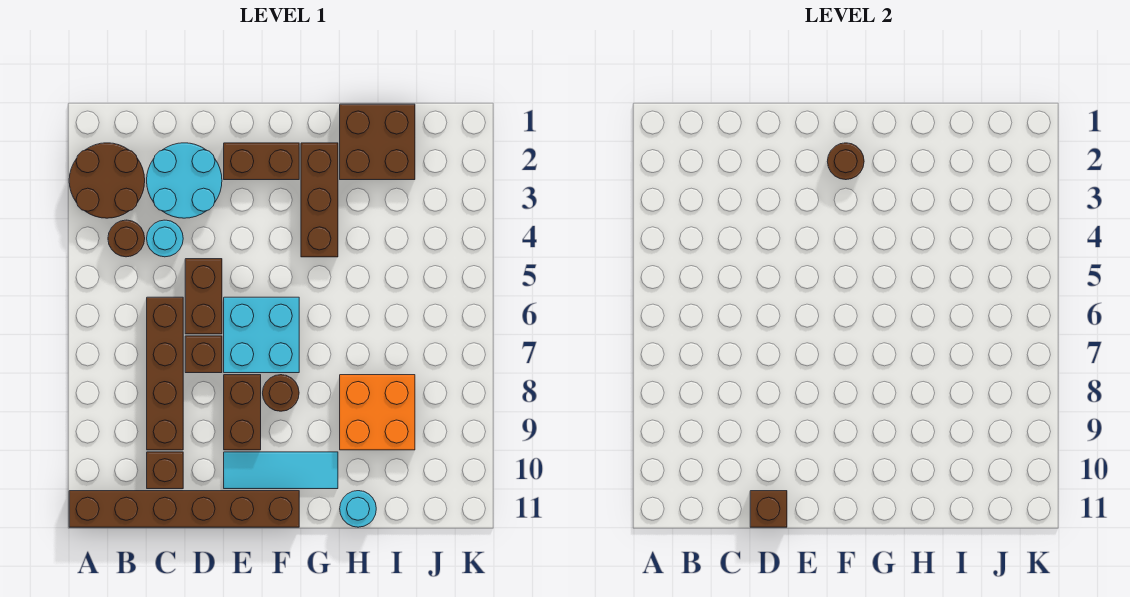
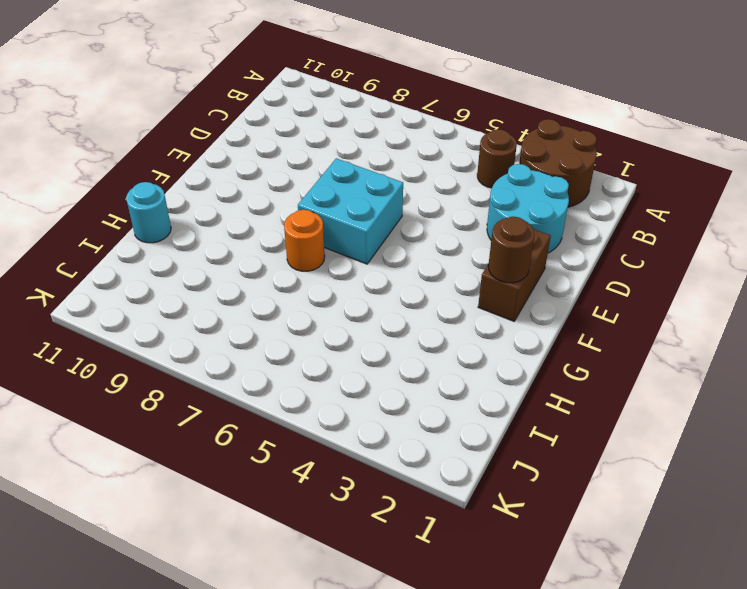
orange 1x1 round brick [284,210,325,271] -> none
none -> brown 1x6 brick [69,491,299,527]
none -> cyan 1x1 round brick [147,220,183,257]
none -> brown 1x4 brick [147,297,183,450]

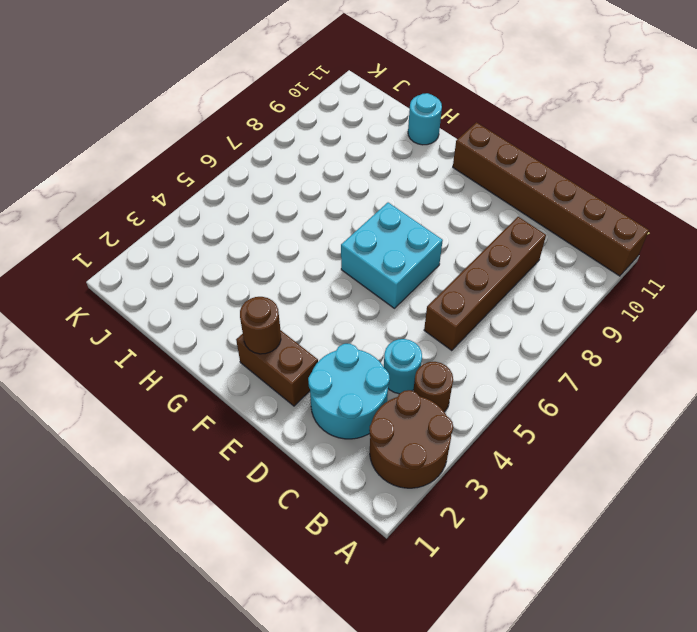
none -> brown 1x1 brick [147,452,183,489]
none -> brown 1x2 brick [185,259,222,334]
none -> brown 1x1 brick [185,336,222,373]

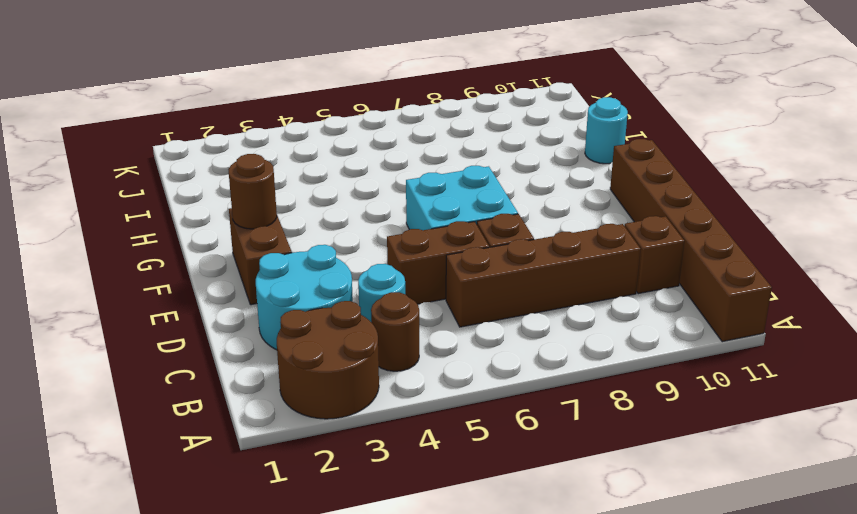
none -> brown 1x2 brick [224,375,261,450]
none -> cyan 1x3 tile [224,452,338,489]
none -> brown 1x1 round brick [263,375,299,411]

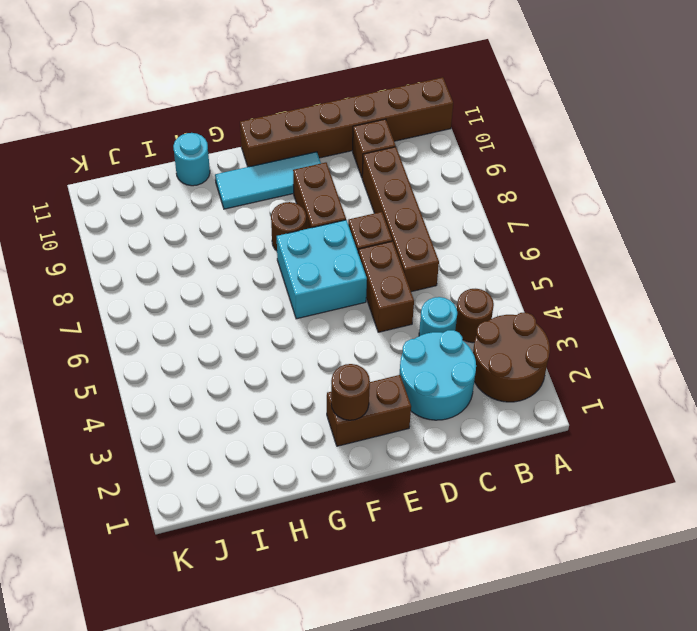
none -> brown 1x3 brick [301,143,338,257]
none -> brown 2x2 brick [340,104,415,180]
none -> orange 2x2 brick [340,375,415,450]

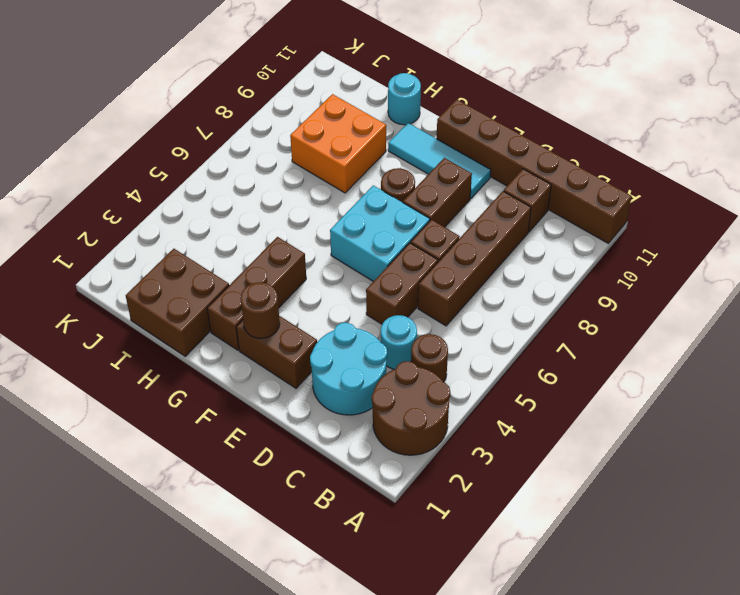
none -> brown 1x1 brick [750,491,787,527]

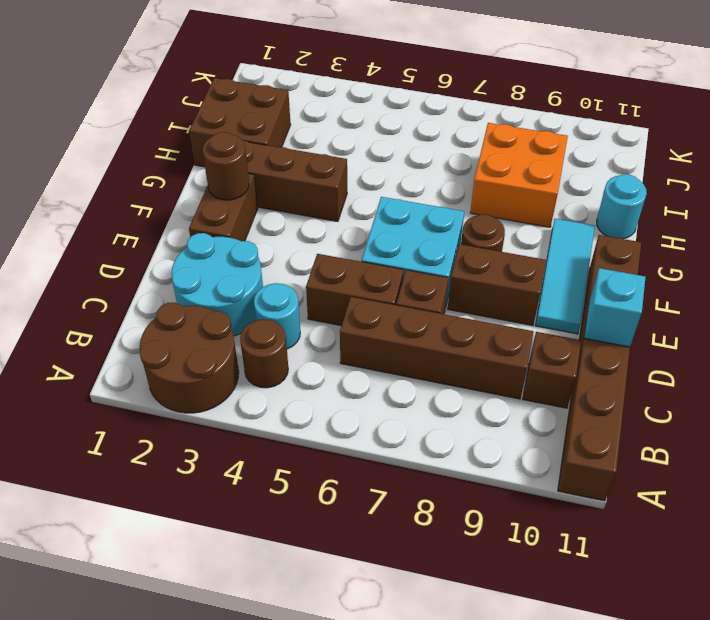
cyan 1x1 brick [584,268,646,347] -> brown 1x1 brick [750,491,787,527]

